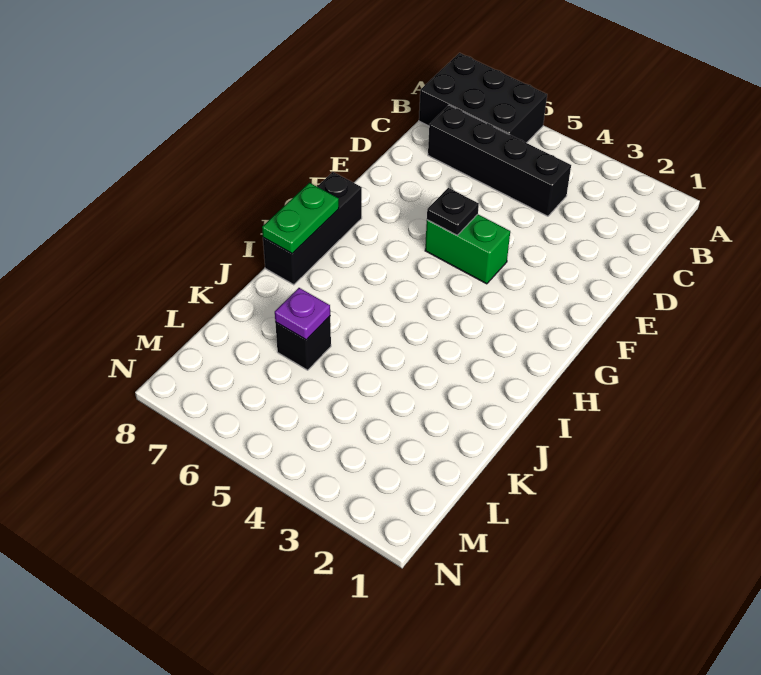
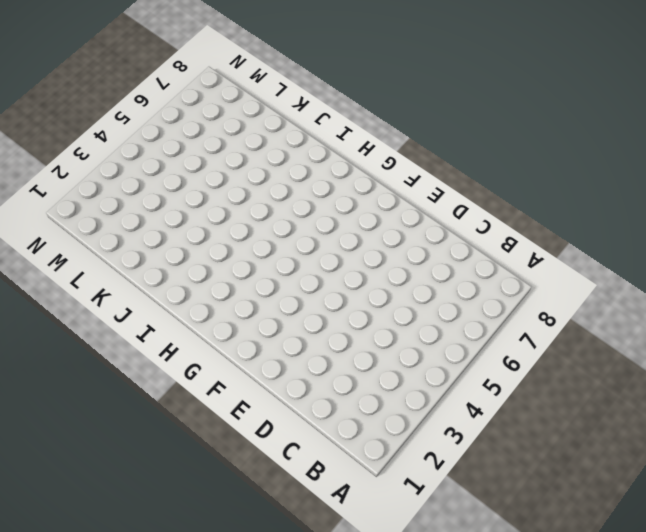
none -> black 2x3 brick [419,53,547,143]
none -> black 1x4 brick [428,105,571,216]

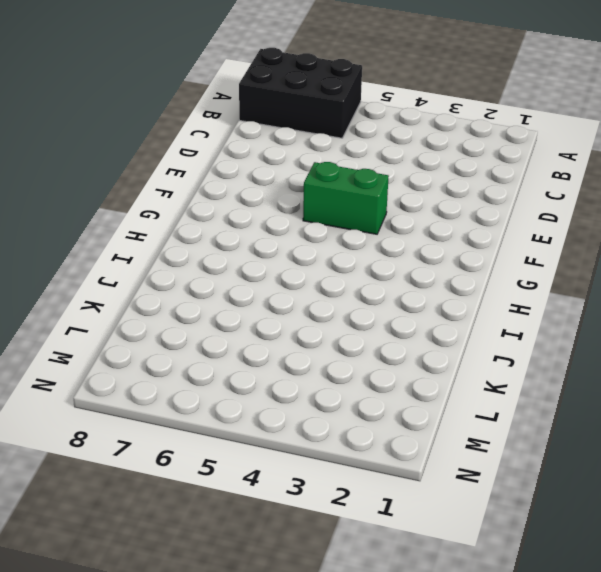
none -> black 1x4 brick [428,105,571,216]
none -> black 1x3 brick [263,172,362,285]

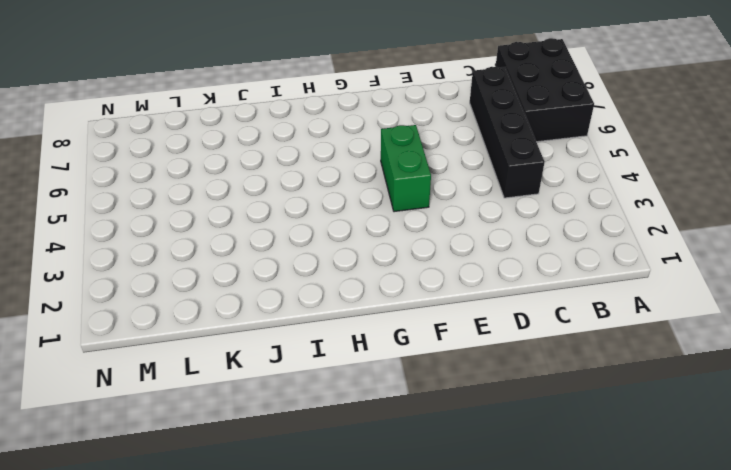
none -> black 1x3 brick [263,172,362,285]
none -> black 1x1 brick [275,316,331,370]

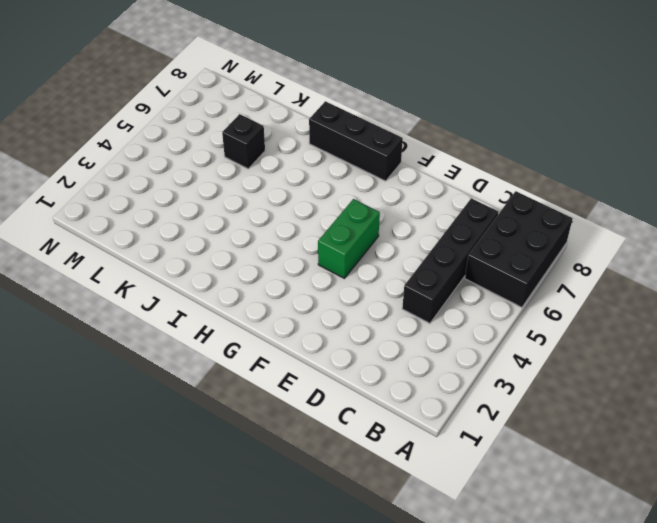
none -> black 1x1 plate [427,188,479,235]
none -> green 1x2 plate [262,183,339,254]

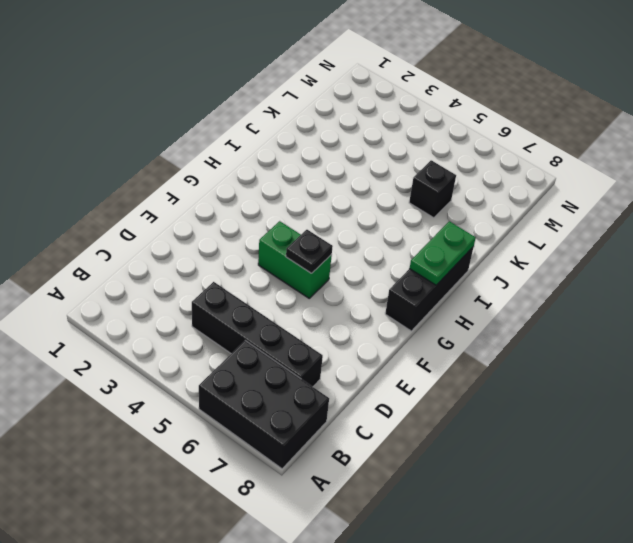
none -> purple 1x1 plate [275,288,330,340]

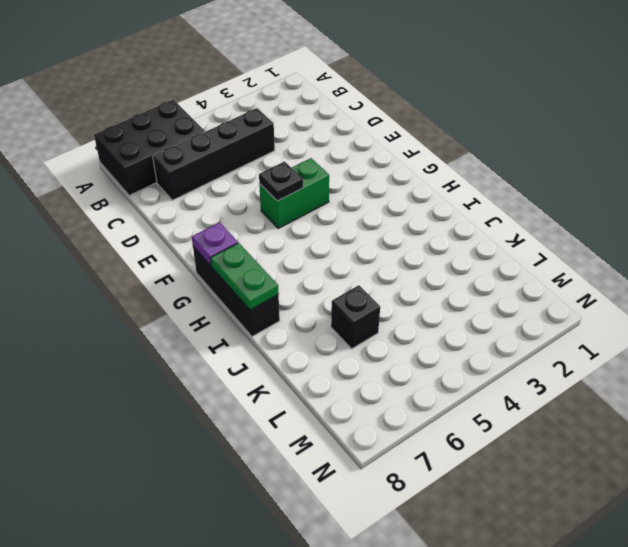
purple 1x1 plate [192,222,238,266] -> purple 1x1 plate moved to [275,288,330,340]

